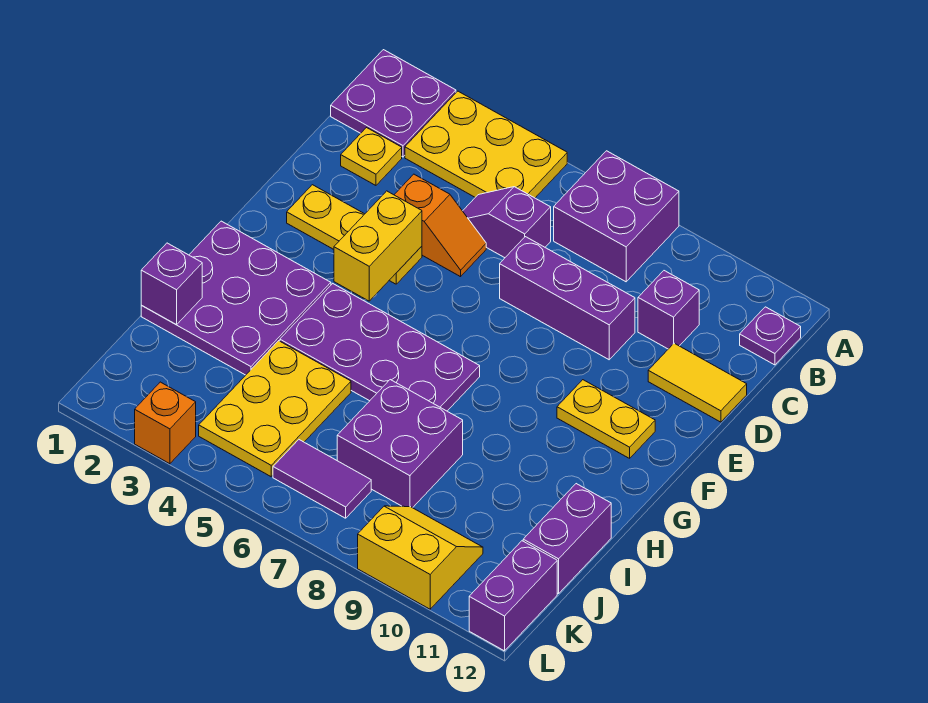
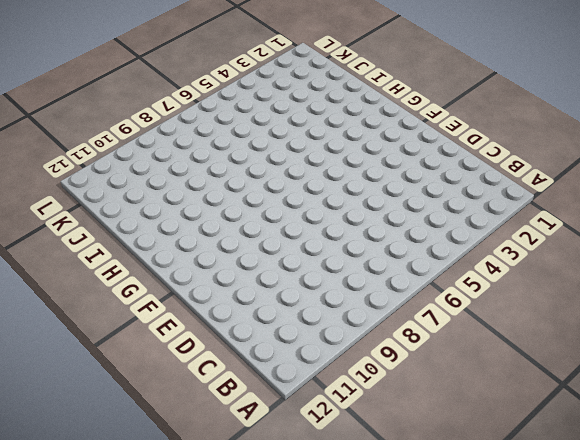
none -> purple 2x2 plate [331,50,456,157]
none -> yellow 2x3 plate [405,91,567,198]
none -> purple 2x2 brick [554,151,679,282]

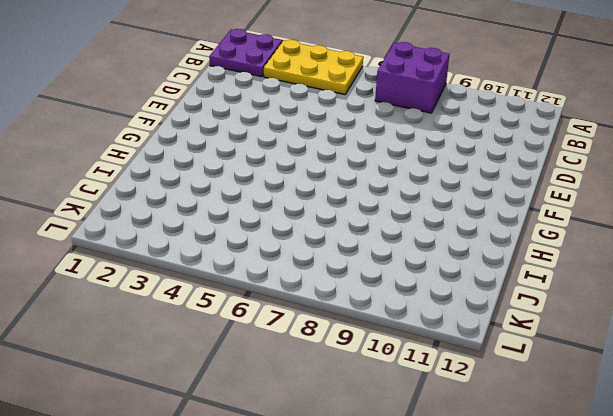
none -> purple 1x1 plate [740,307,801,365]
none -> yellow 1x1 plate [341,128,402,185]
none -> purple 1x2 slope [463,187,551,258]

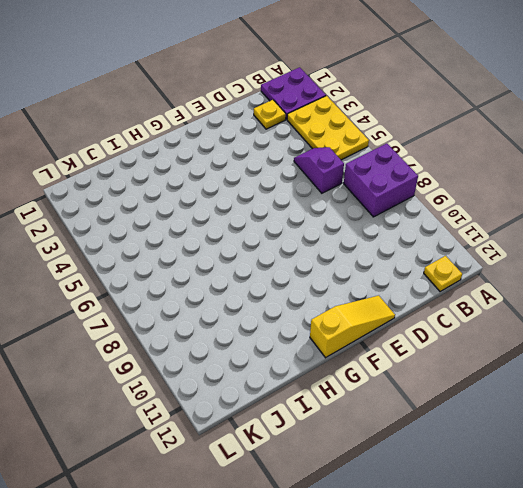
yellow 1x1 plate [424,256,462,292] -> purple 1x1 plate [740,307,801,365]
yellow 1x3 slope [310,296,395,358] -> none
none -> purple 1x1 brick [638,271,699,349]
none -> orange 1x2 slope [394,174,486,277]
none -> purple 1x3 brick [500,237,635,360]

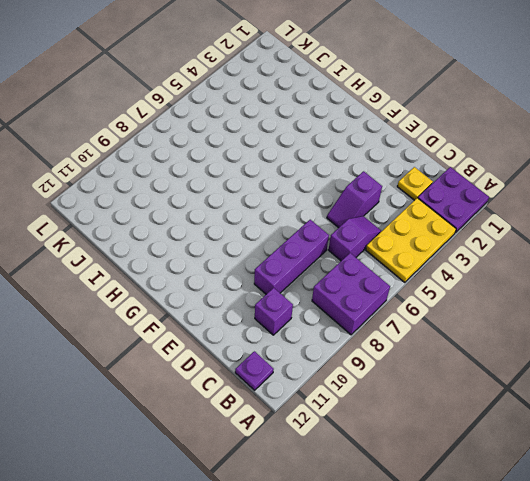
purple 1x2 slope [327,171,382,228] -> orange 1x2 slope [394,174,486,277]
none -> yellow 1x2 tile [648,343,747,422]
none -> yellow 1x3 plate [287,185,422,284]
none -> yellow 1x2 plate [557,380,655,458]

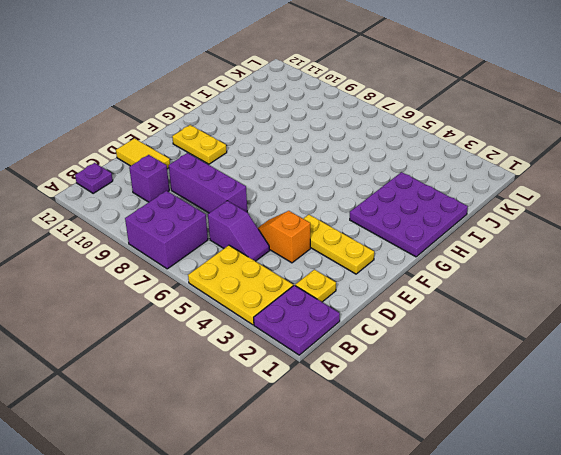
none -> purple 2x4 plate [280,284,480,411]
none -> yellow 2x3 plate [199,341,351,477]
none -> purple 2x2 brick [337,380,463,508]

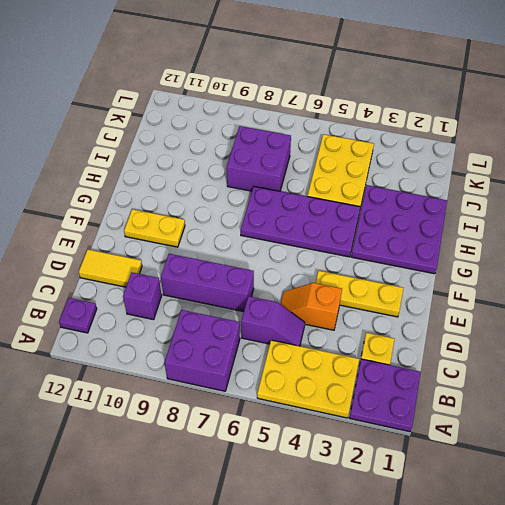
none -> purple 1x2 brick [523,484,611,594]
none -> purple 1x2 tile [273,440,371,518]
none -> yellow 2x2 slope [358,506,483,609]

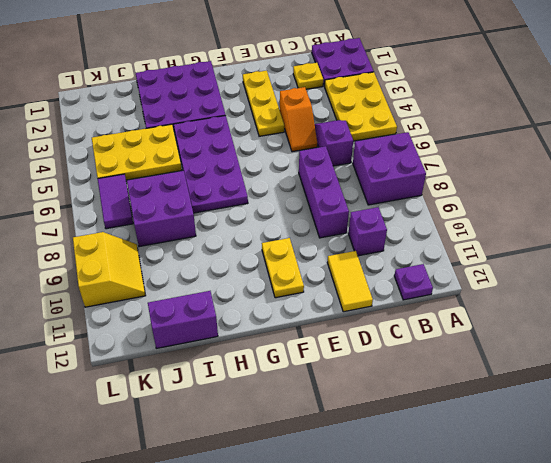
none -> purple 1x2 brick [469,541,557,651]
none -> orange 1x1 brick [135,382,196,464]
none -> yellow 1x2 brick [334,191,422,301]

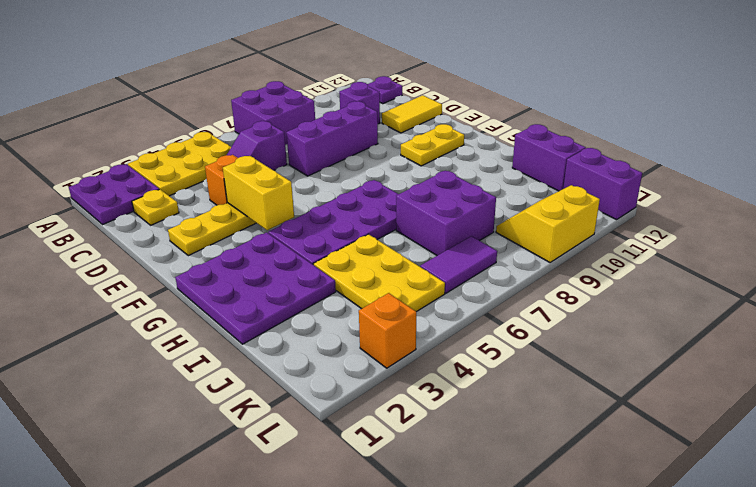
none -> purple 1x1 brick [141,243,202,325]

